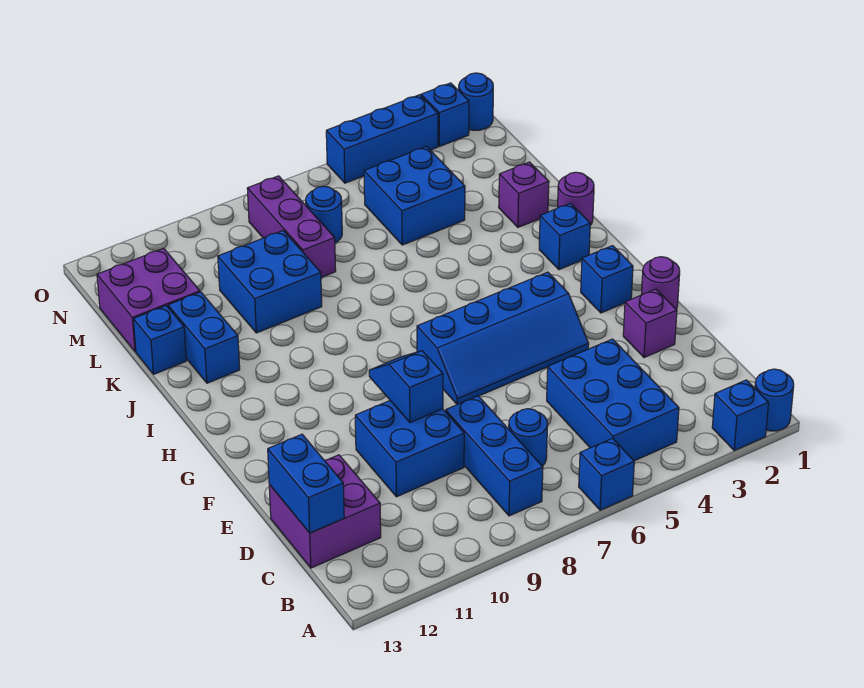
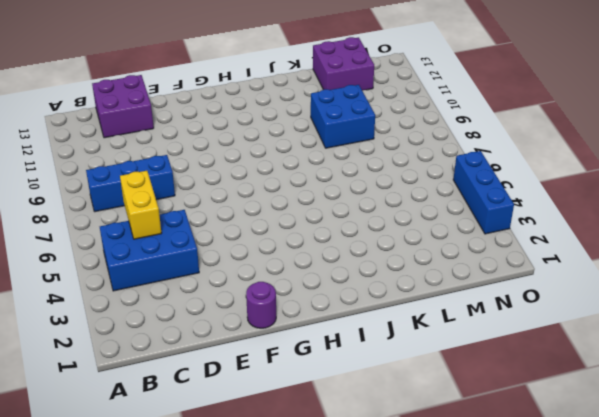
yellow 1x2 brick [120,171,162,239] -> none
none -> blue 1x1 round brick [755,369,794,431]
none -> blue 1x1 brick [712,380,769,450]
none -> blue 1x1 brick [579,438,634,510]

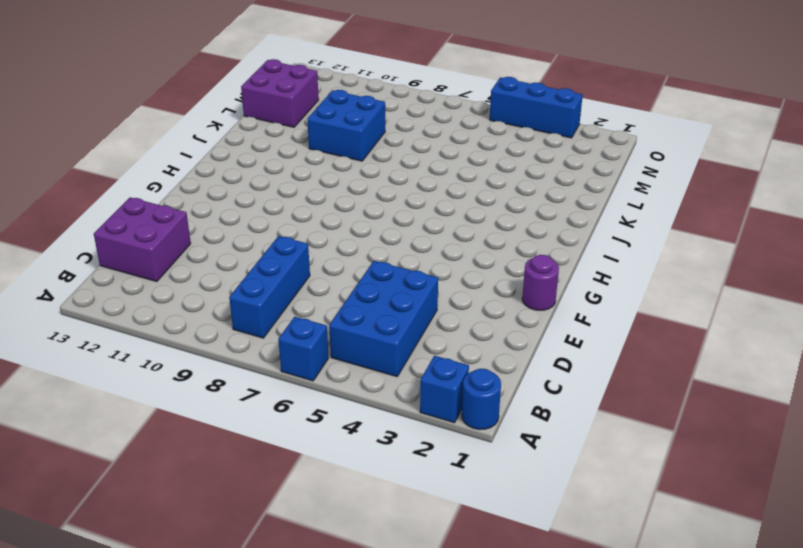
none -> blue 1x1 round brick [509,409,548,466]
none -> blue 2x2 brick [355,401,464,497]
none -> purple 1x1 brick [623,289,677,358]

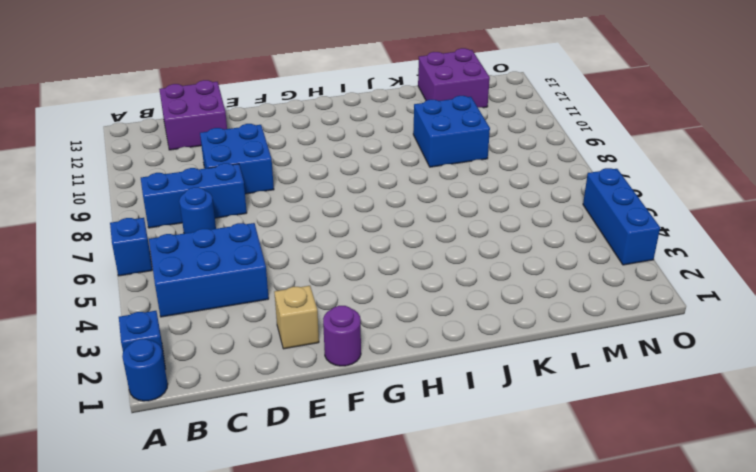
tan 1x1 brick [274,286,319,349] -> purple 1x1 brick [623,289,677,358]
none -> blue 2x4 slope [417,272,589,404]
none -> blue 1x1 brick [581,246,633,313]
none -> blue 1x1 brick [539,203,590,270]

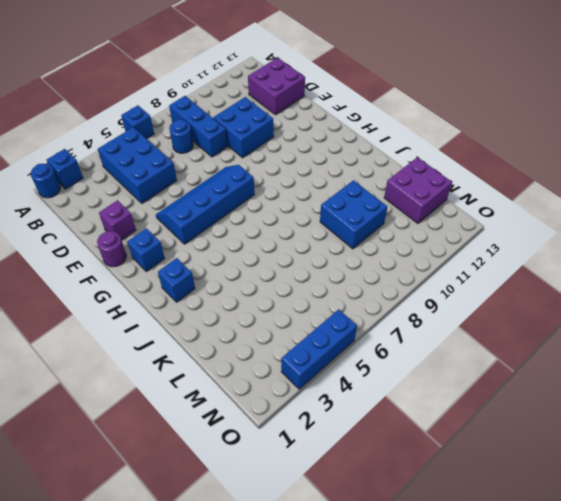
none -> purple 1x1 round brick [558,172,594,225]
none -> blue 1x2 brick [168,292,240,383]
none -> purple 1x1 brick [499,162,549,227]

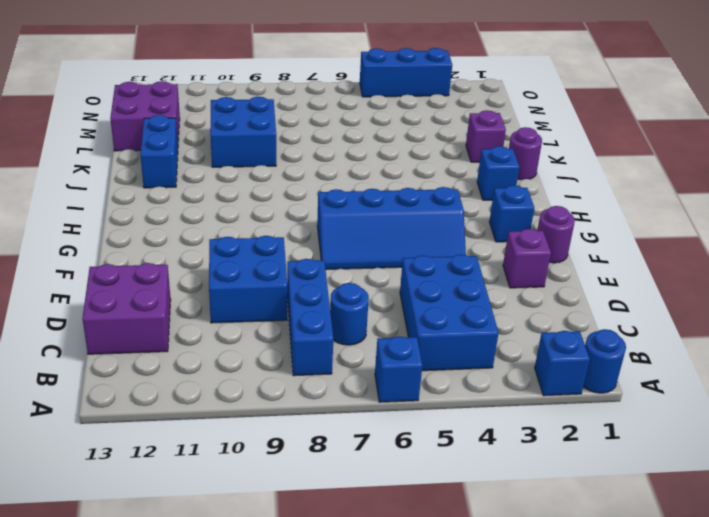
none -> blue 1x1 brick [133,306,186,374]
none -> blue 2x2 brick [364,147,465,245]
none -> purple 1x3 brick [247,176,336,277]

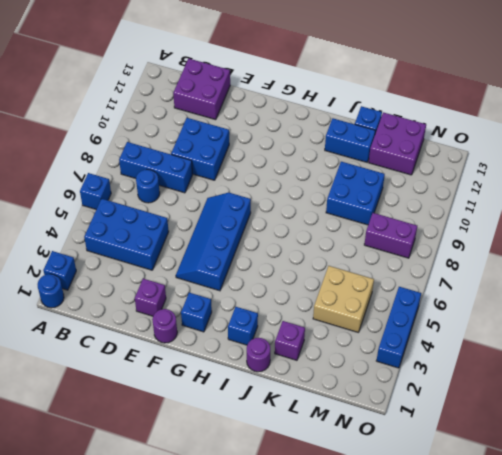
tan 2x2 brick [313,266,374,332] -> blue 2x2 brick [364,147,465,245]
purple 1x2 brick [364,213,417,258] -> purple 1x3 brick [247,176,336,277]
none -> blue 1x1 round brick [306,186,342,243]
none -> blue 1x1 round brick [459,73,493,130]
none -> blue 1x1 brick [421,83,469,146]

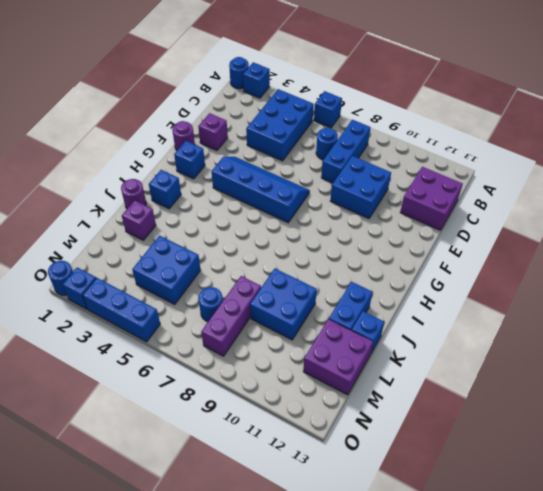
none -> blue 1x2 brick [268,434,344,533]
none -> blue 1x2 slope [369,351,443,423]

